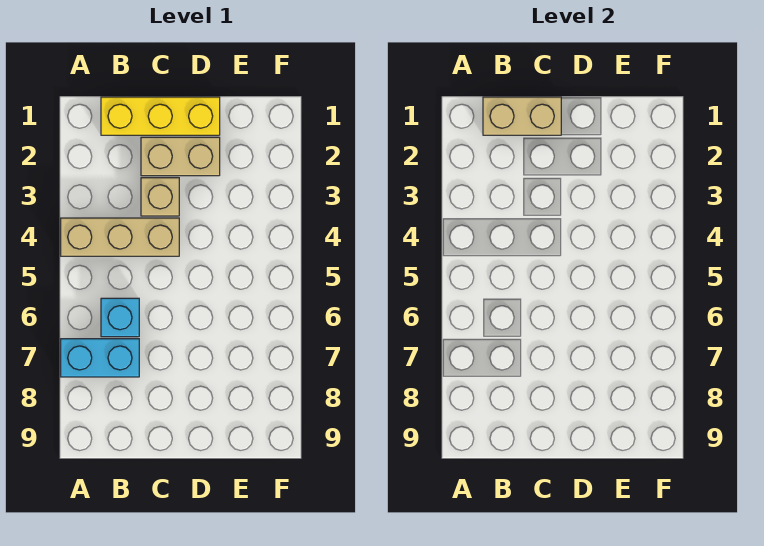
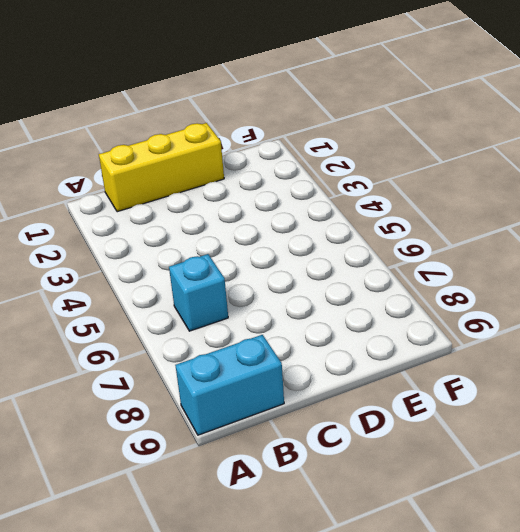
cyan 1x2 brick [175,335,284,435] -> cyan 1x2 brick moved to [61,339,139,377]
none -> tan 1x3 brick [61,218,179,256]
none -> tan 1x2 brick [141,137,220,176]

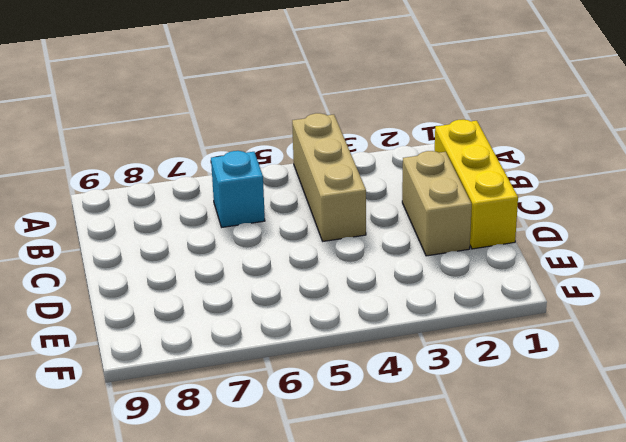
none -> cyan 1x2 brick [61,339,139,377]
none -> tan 1x1 brick [141,178,179,216]

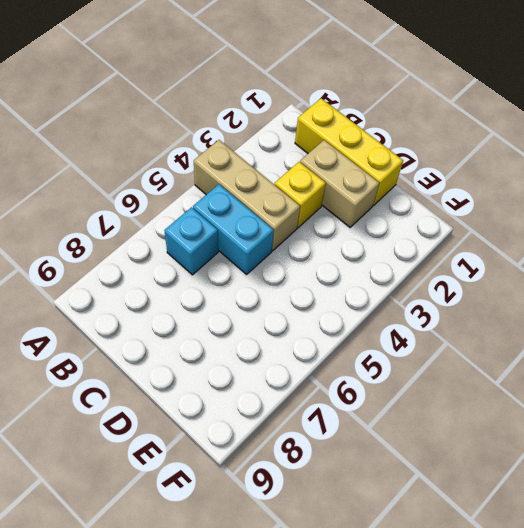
cyan 1x2 brick [193,184,274,274] -> cyan 1x2 brick moved to [61,339,139,377]
yellow 1x1 brick [274,162,326,228] -> tan 1x1 brick [141,178,179,216]
none -> tan 1x2 brick [483,97,561,135]

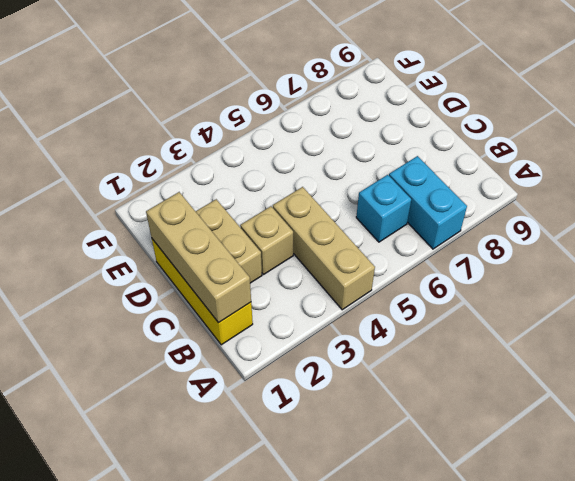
tan 1x3 brick [146,192,251,323] -> tan 1x2 brick [483,97,561,135]

